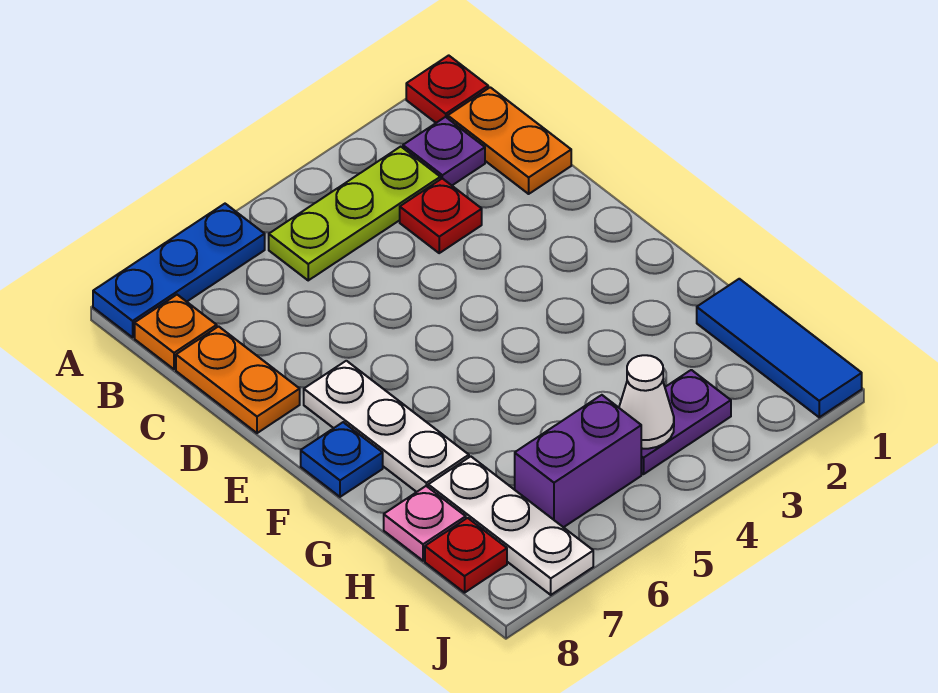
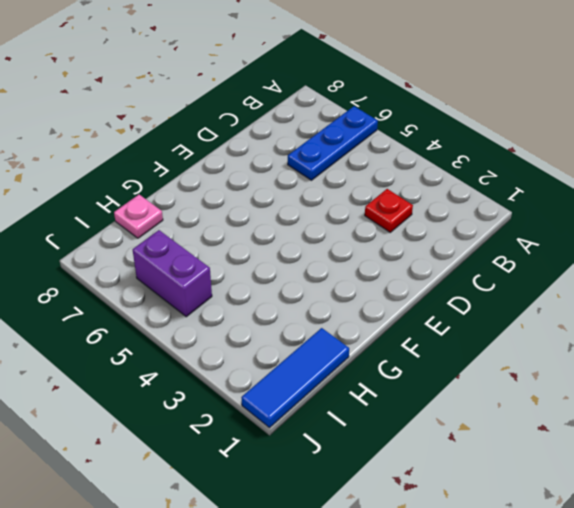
blue 1x3 plate [288,106,378,180] -> blue 1x3 plate turned to [93,204,265,337]
none -> red 1x1 plate [406,55,488,123]
none -> orange 1x2 plate [448,87,571,194]
none -> purple 1x1 plate [403,117,485,185]

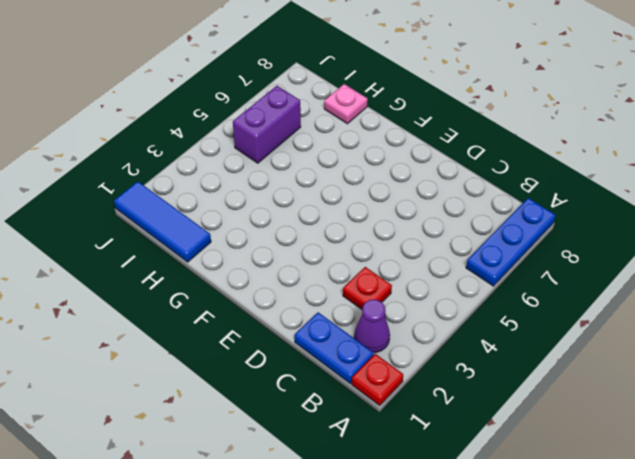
blue 1x2 plate [295,312,374,383] -> orange 1x2 plate [448,87,571,194]
purple 1x1 cone [354,300,390,353] -> purple 1x1 plate [403,117,485,185]
none -> lime 1x3 plate [269,147,440,280]
none -> orange 1x1 plate [135,295,217,369]
none -> orange 1x2 plate [176,326,300,433]

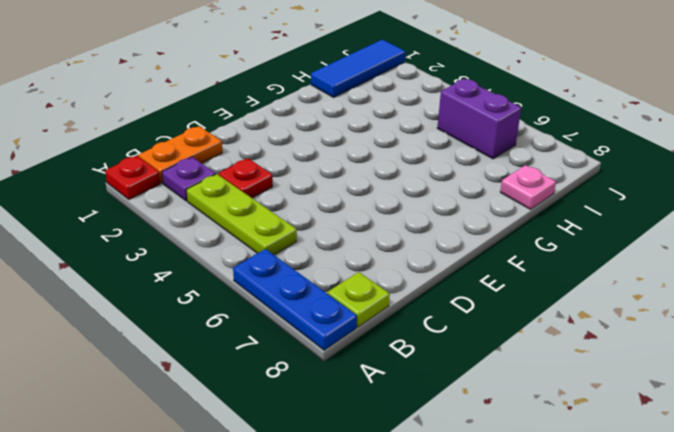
lime 1x1 plate [328,272,390,327] -> orange 1x1 plate [135,295,217,369]
none -> orange 1x2 plate [176,326,300,433]
none -> white 1x3 plate [304,361,469,492]
none -> blue 1x1 plate [301,422,383,497]

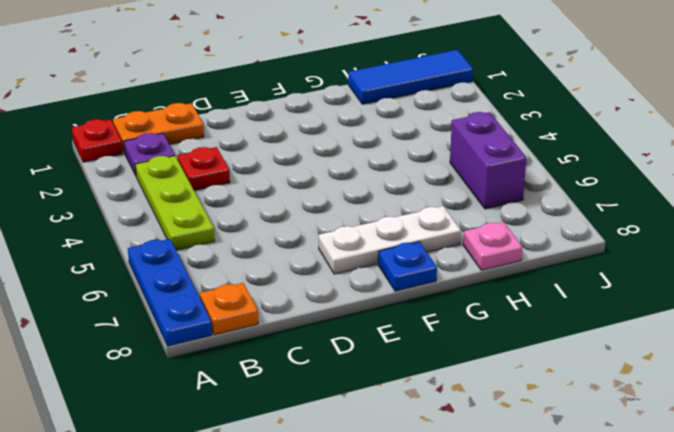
none -> orange 1x2 plate [176,326,300,433]
none -> white 1x3 plate [428,456,593,595]
none -> purple 1x2 plate [641,370,731,474]

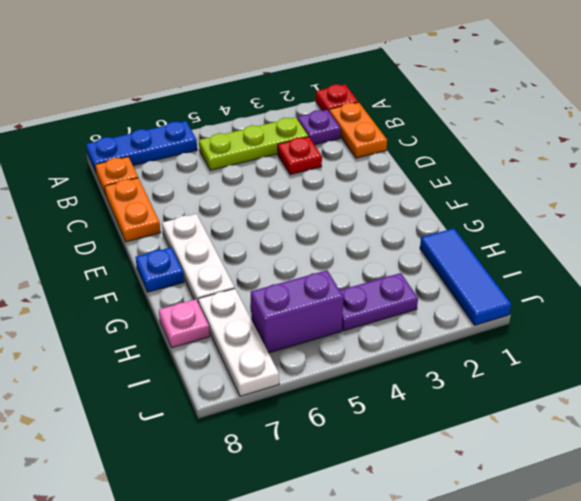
none -> red 1x1 plate [425,518,507,593]
none -> white 1x1 cone [619,355,674,449]

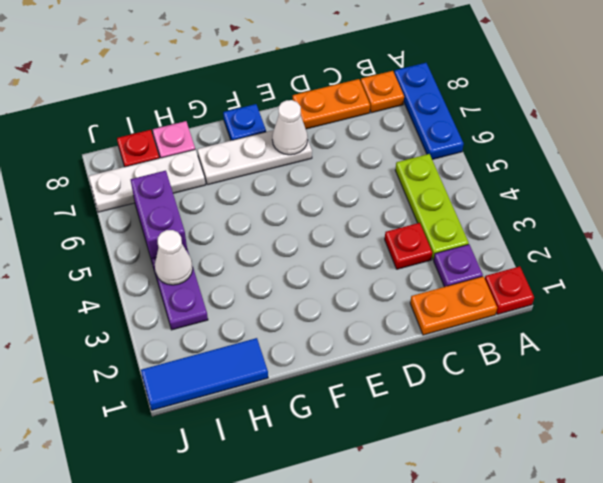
white 1x1 cone [272,100,308,155] -> none

